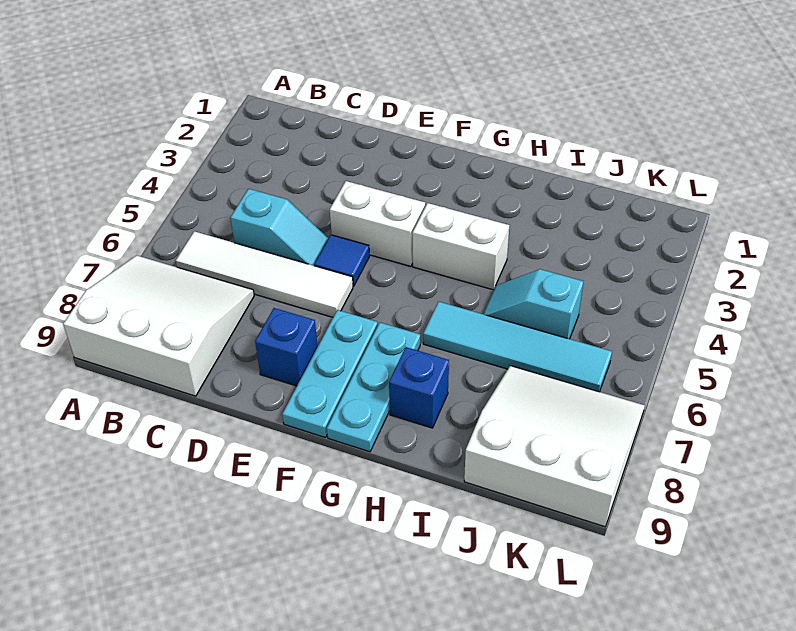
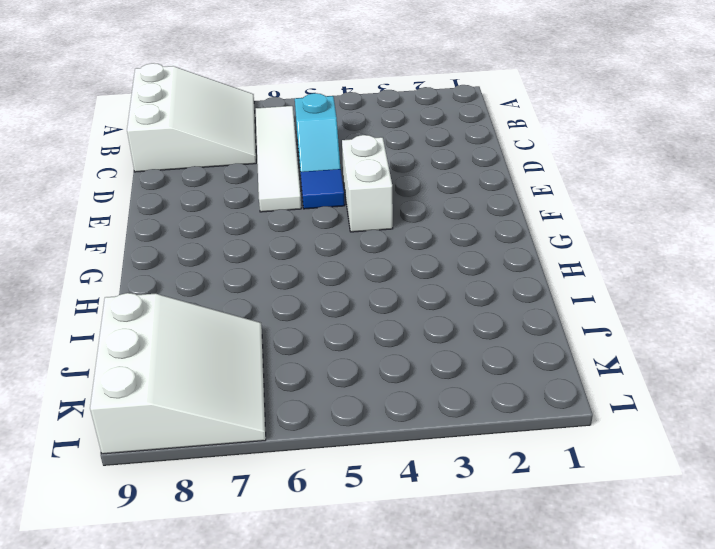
none -> blue 1x1 brick [255,308,318,386]
none -> cyan 1x3 plate [282,310,378,438]
none -> white 1x2 brick [412,203,509,290]

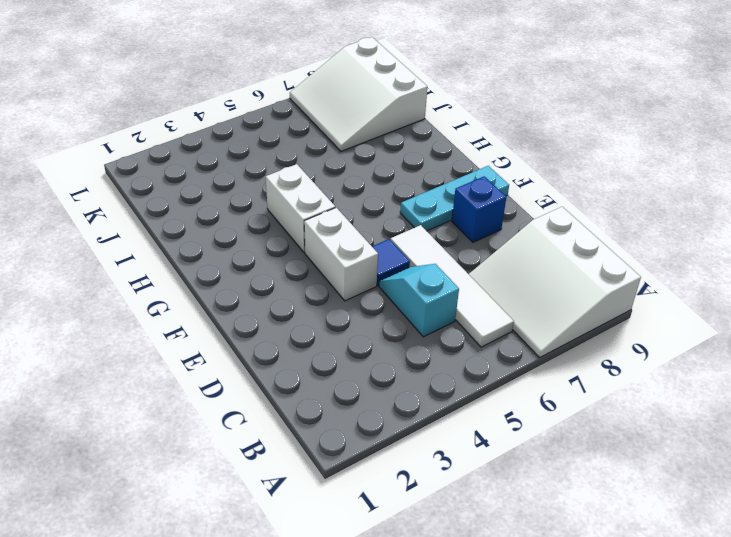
none -> cyan 1x3 plate [327,323,420,452]
none -> cyan 1x4 tile [423,302,612,392]
none -> blue 1x1 brick [389,347,449,428]

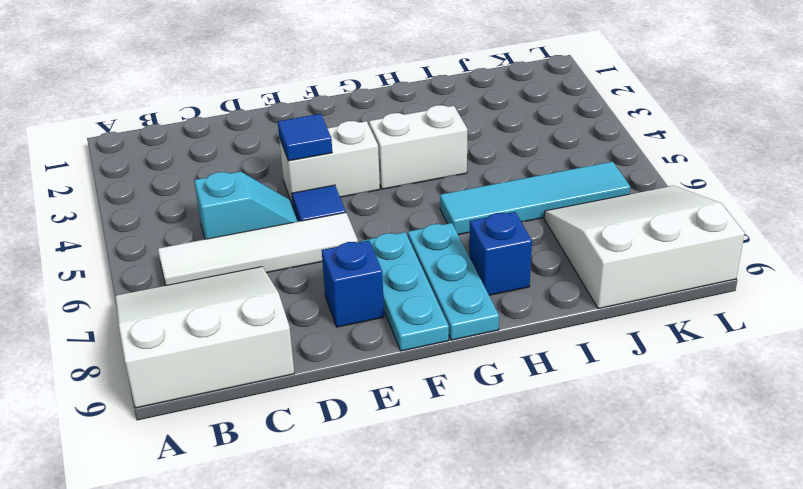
blue 1x1 tile [278,114,332,161] -> none
none -> cyan 1x2 slope [483,269,583,339]

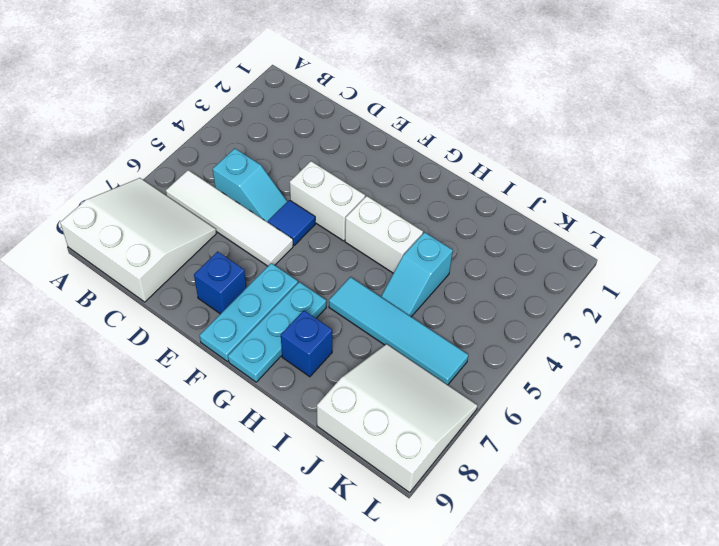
cyan 1x2 slope [381,232,453,317] -> cyan 1x2 slope turned to [483,269,583,339]

